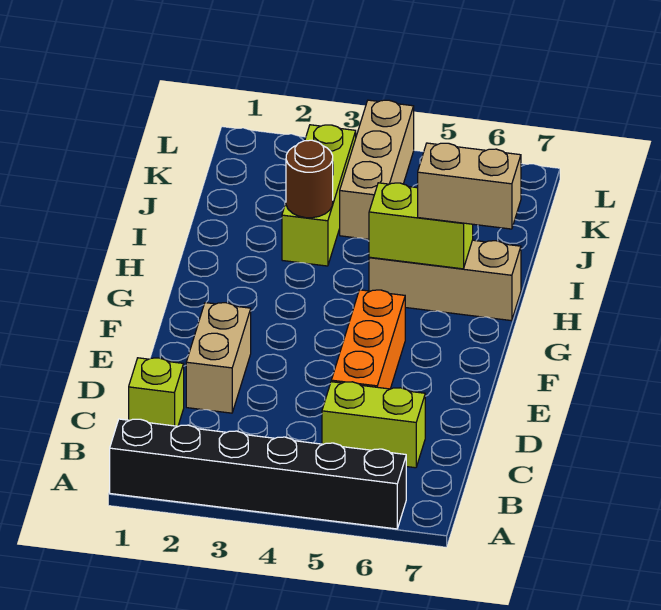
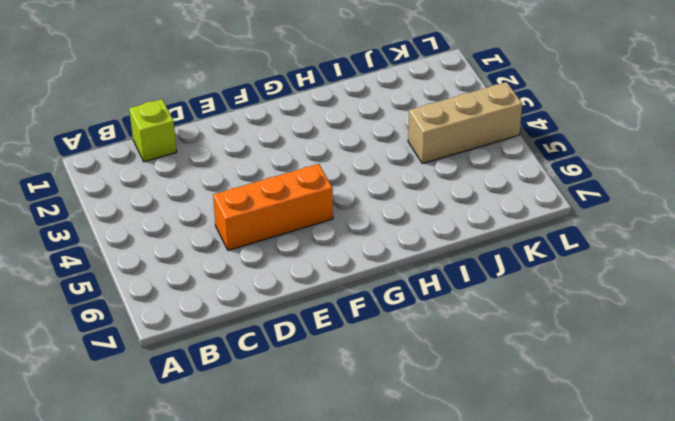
none -> black 1x6 brick [110,419,406,529]
none -> lime 1x2 brick [322,382,425,468]

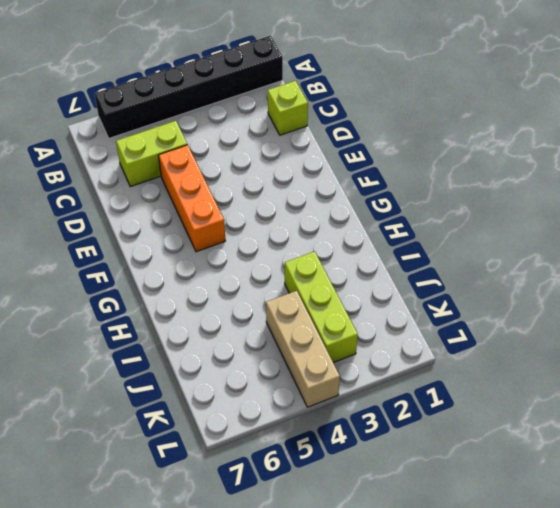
none -> tan 1x2 brick [186,303,251,413]
none -> tan 1x3 brick [369,240,521,321]

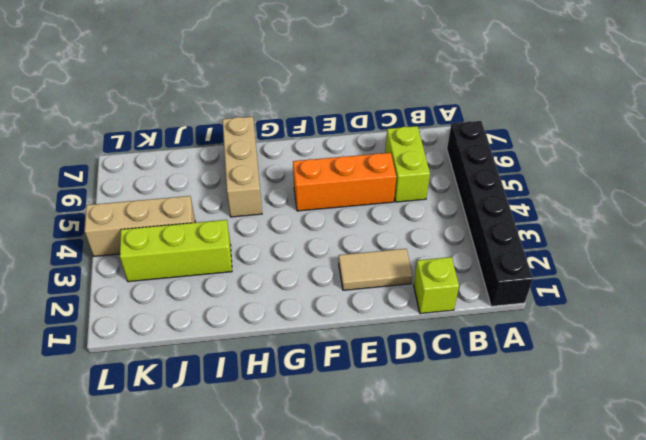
tan 1x2 tile [339,249,413,290] -> tan 1x2 brick [186,303,251,413]
none -> lime 1x2 brick [369,183,473,269]
none -> brown 1x1 round brick [286,140,333,218]

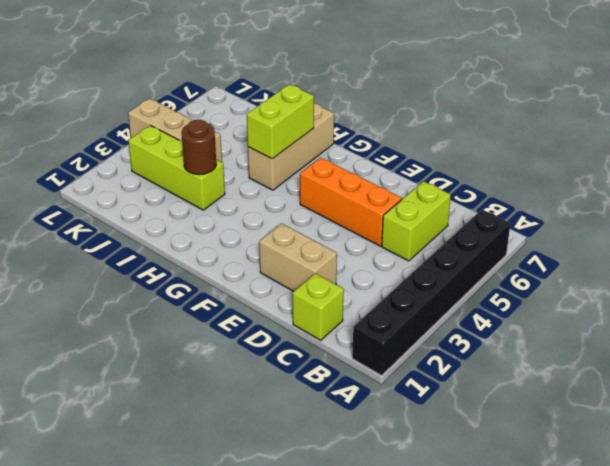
none -> tan 1x2 brick [418,143,521,229]

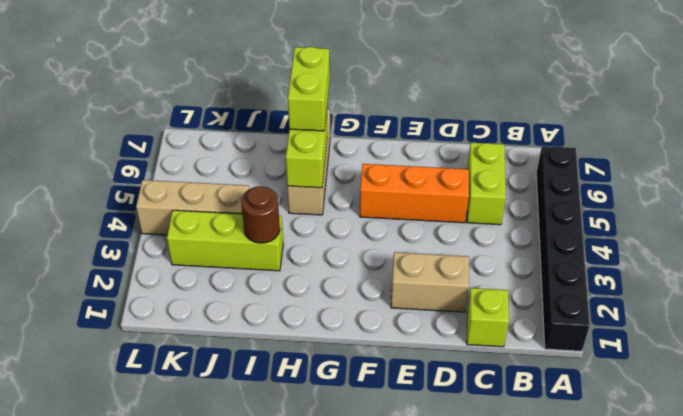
lime 1x2 brick [288,47,330,131] -> tan 1x2 brick [418,143,521,229]

